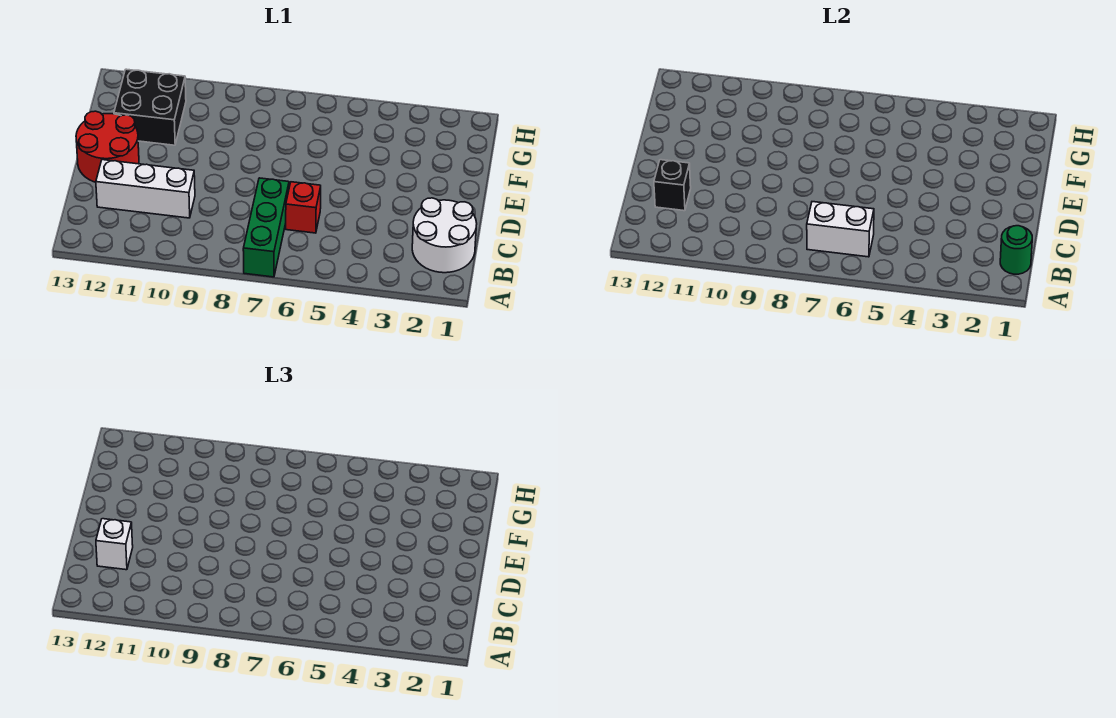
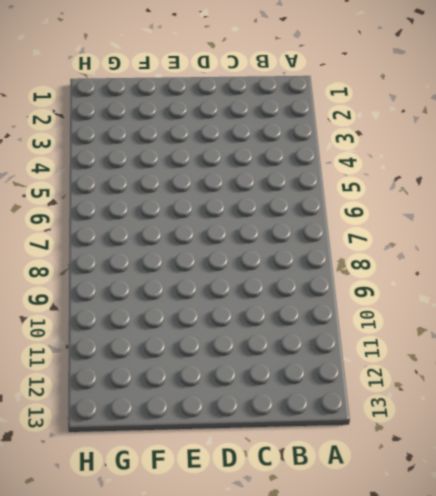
none -> green 1x3 brick [243,178,289,277]
none -> white 2x2 round brick [412,198,477,273]

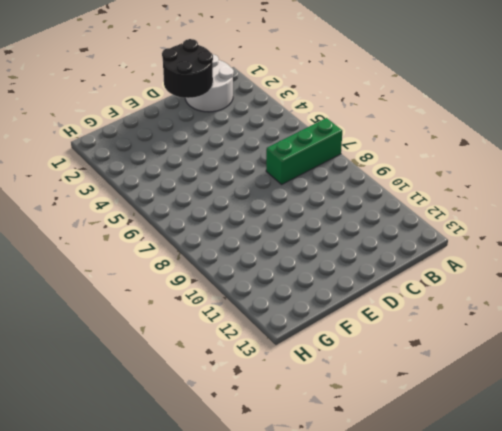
black 2x2 round brick [162,39,213,98] -> none
none -> red 1x1 brick [286,182,321,233]
none -> white 1x3 brick [96,160,195,218]

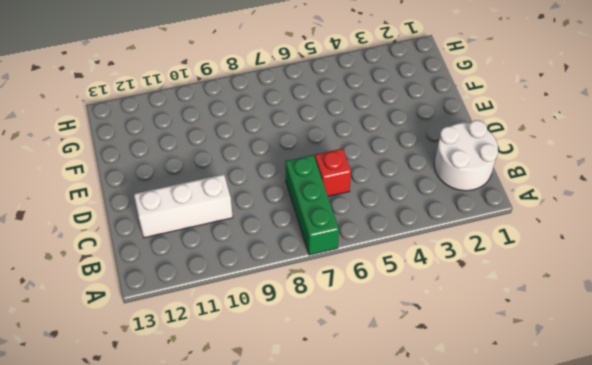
none -> red 2x2 round brick [76,111,139,182]
none -> black 2x2 brick [114,69,186,145]

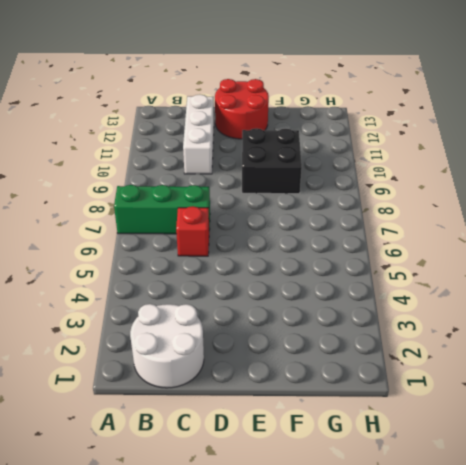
black 2x2 brick [242,128,302,194] -> black 2x2 brick moved to [114,69,186,145]
none -> green 1x1 round brick [1000,226,1032,274]
none -> white 1x2 brick [807,202,874,257]

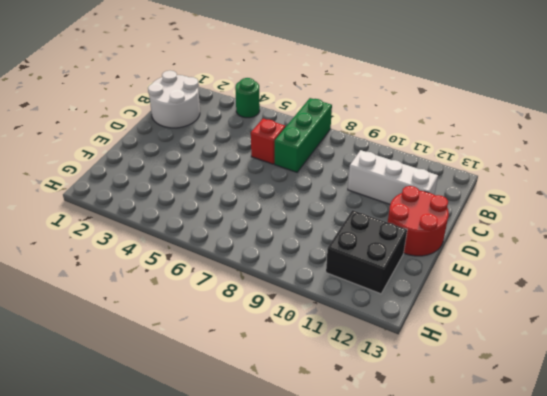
green 1x1 round brick [235,78,260,118] -> green 1x1 round brick moved to [1000,226,1032,274]
none -> white 1x2 brick [807,202,874,257]
none -> black 1x1 brick [654,160,691,211]

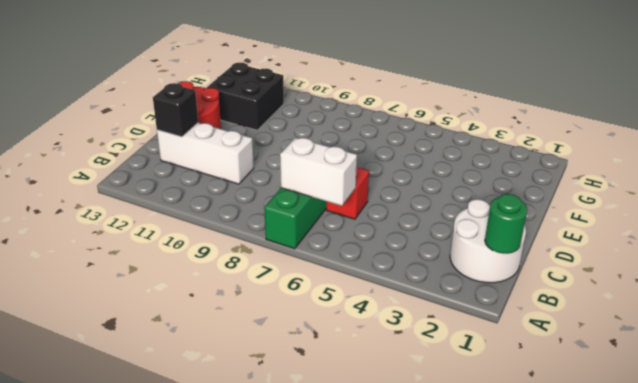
none -> white 1x1 brick [96,519,133,570]

